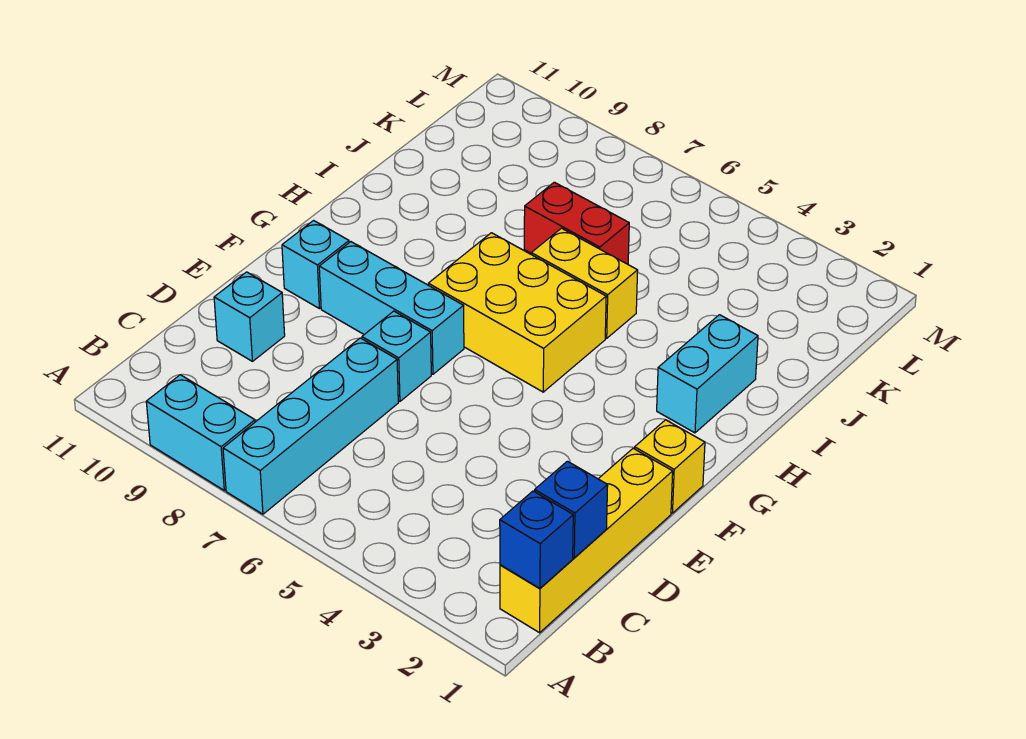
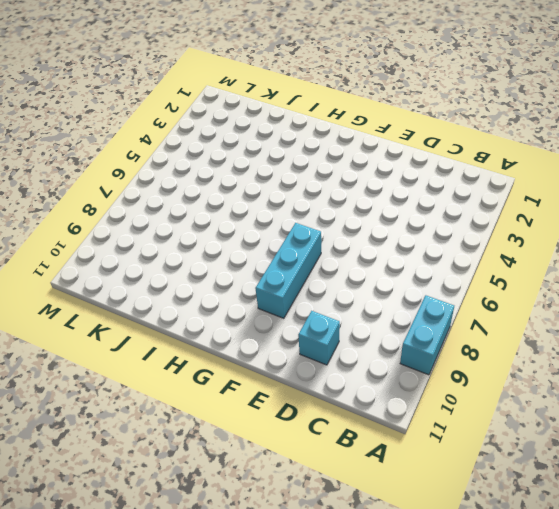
none -> cyan 1x4 brick [223,338,398,514]
none -> yellow 1x4 brick [500,448,673,633]
none -> cyan 1x1 brick [362,311,431,401]

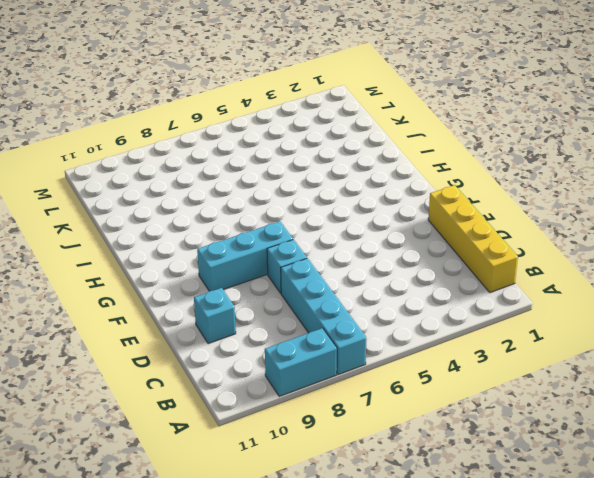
none -> yellow 1x1 brick [635,420,705,513]
none -> cyan 1x1 brick [282,221,349,309]
none -> yellow 2x3 brick [428,233,606,392]

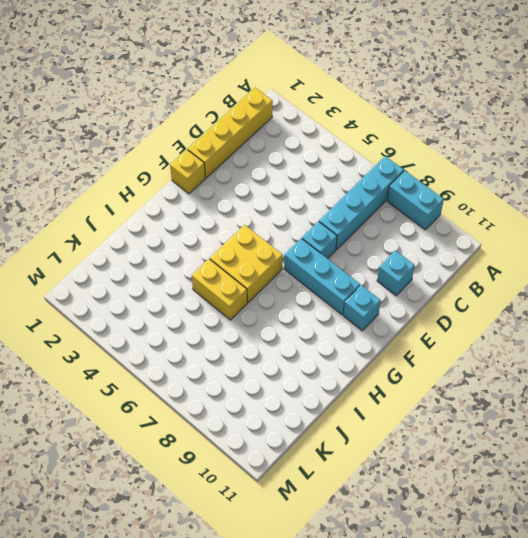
yellow 2x2 brick [210,225,283,302] -> yellow 2x3 brick [428,233,606,392]
none -> cyan 1x2 brick [657,315,758,433]
none -> red 1x2 brick [524,182,629,264]
none -> blue 1x1 brick [500,491,573,588]

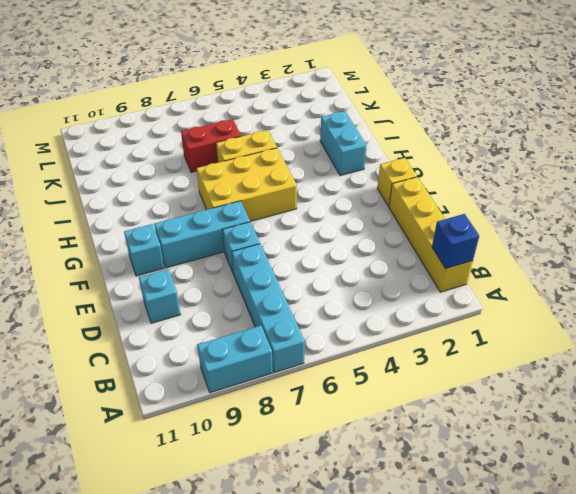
none -> blue 1x1 brick [535,461,608,558]

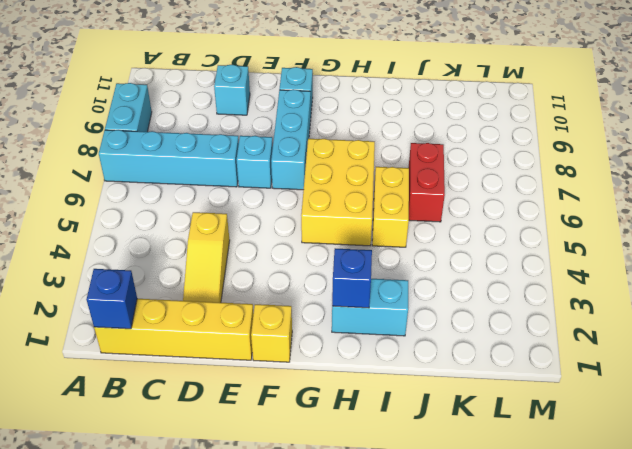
yellow 1x3 slope [183,212,230,303] -> none
blue 1x1 brick [332,248,372,308] -> blue 1x1 brick moved to [535,461,608,558]

